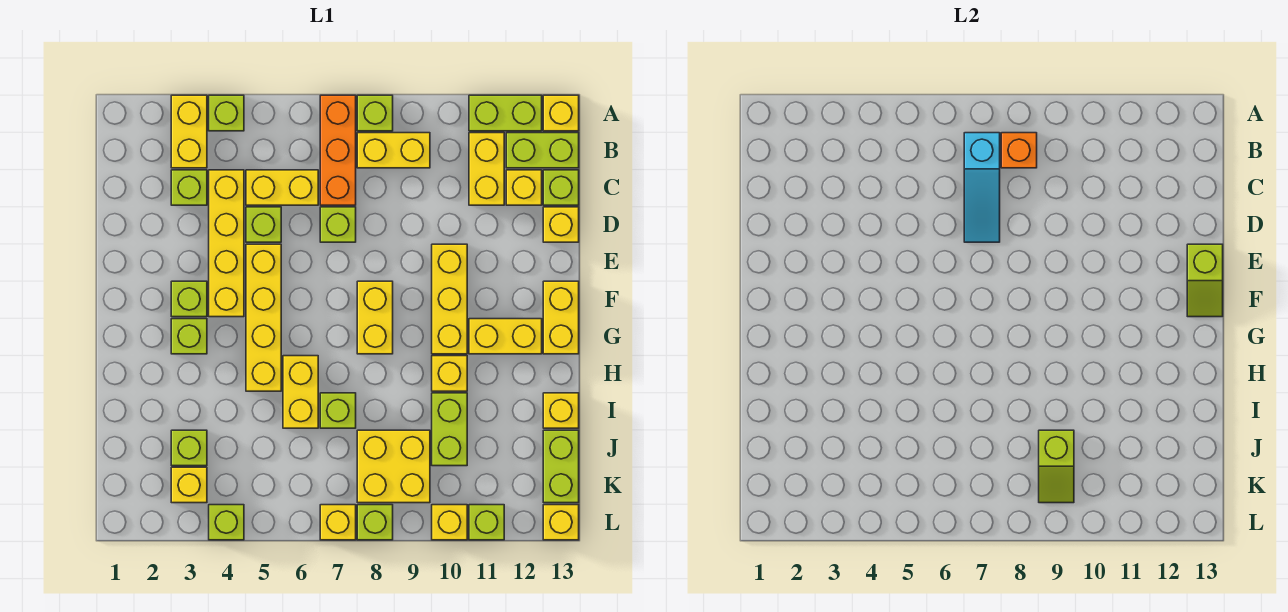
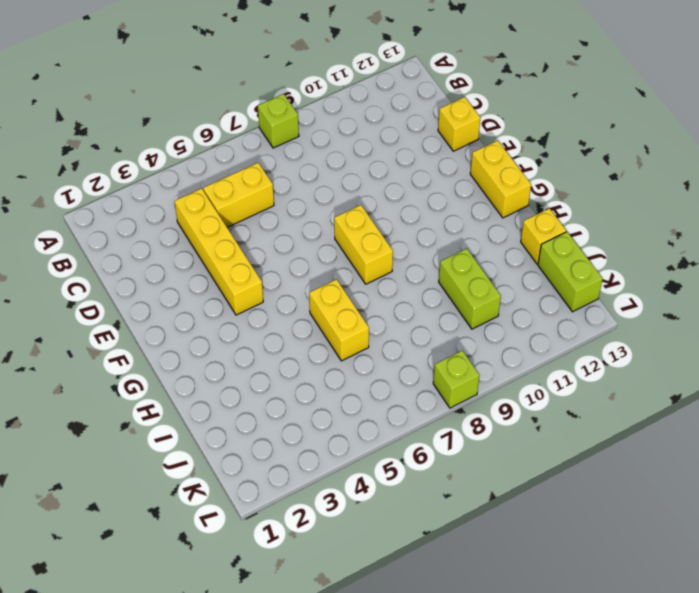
none -> yellow 1x2 brick [171,95,207,168]
none -> lime 1x1 brick [209,95,244,131]
none -> orange 1x3 brick [320,95,356,205]
none -> lime 1x2 brick [469,95,542,131]

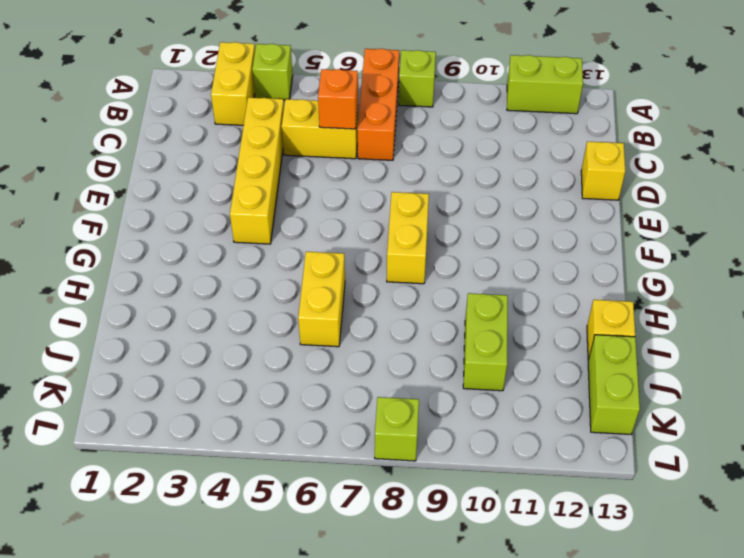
orange 1x1 brick [318,69,358,129] -> orange 1x1 brick moved to [1001,133,1037,168]
none -> yellow 1x1 brick [543,95,579,131]
none -> yellow 1x2 brick [357,133,430,168]
none -> yellow 1x2 brick [469,133,504,205]
none -> lime 1x2 brick [506,133,579,168]

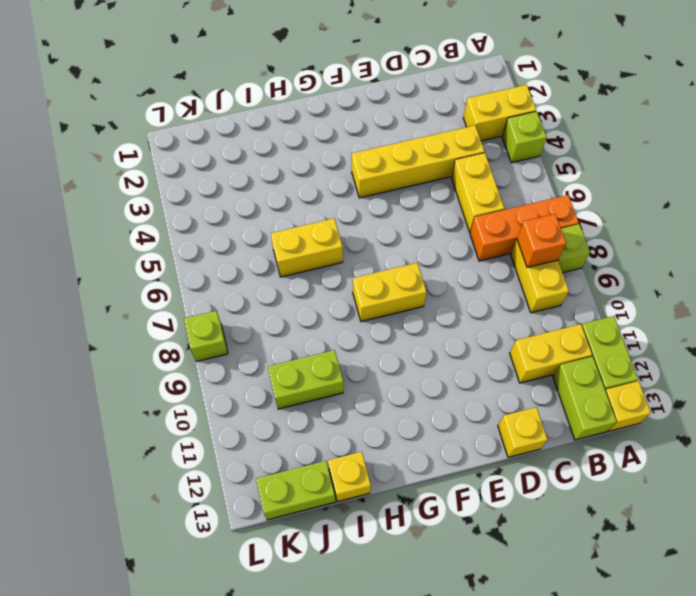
none -> lime 1x1 brick [171,170,207,205]
none -> yellow 1x1 brick [506,170,542,205]
none -> lime 1x1 brick [543,170,579,205]
none -> lime 1x1 brick [246,207,281,242]

